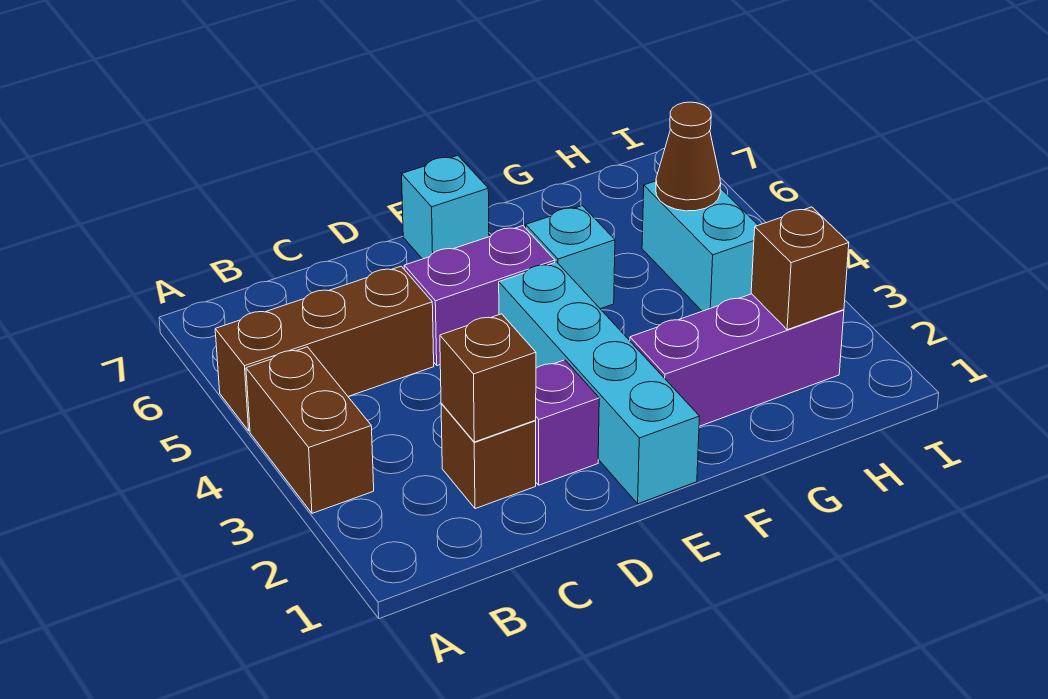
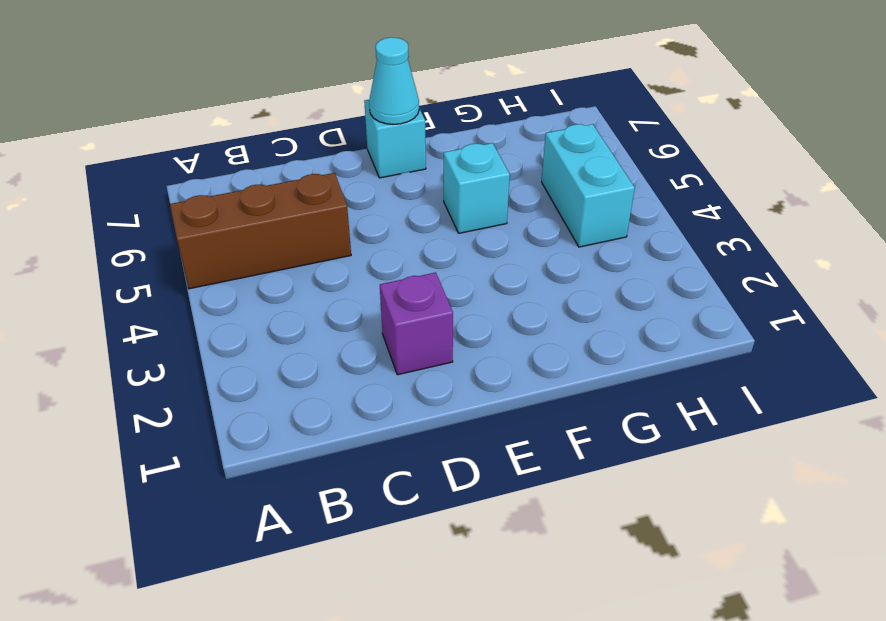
cyan 1x1 cone [369,37,419,124] -> none
none -> brown 1x2 brick [246,347,374,513]
none -> brown 1x1 brick [441,403,536,509]
none -> purple 1x2 brick [404,226,555,365]

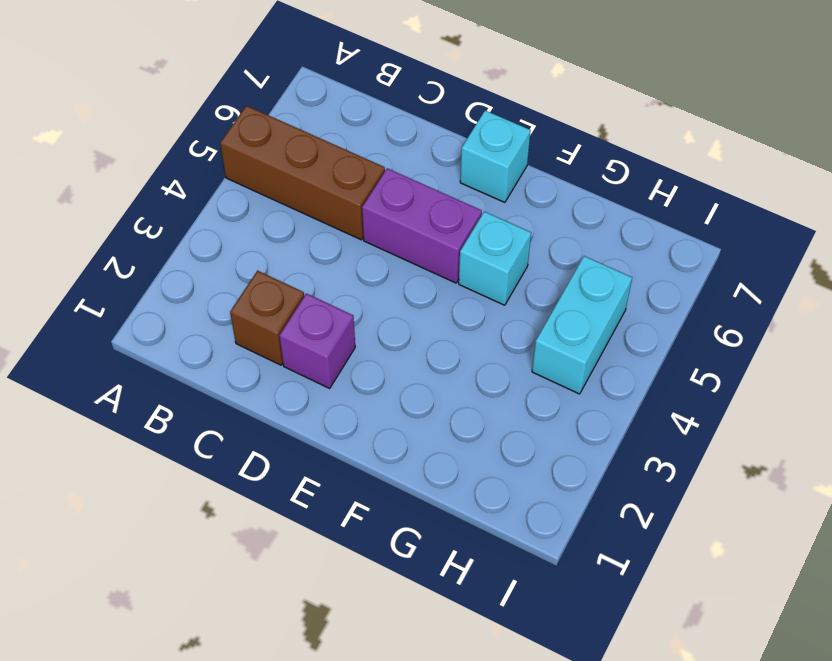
none -> brown 1x2 brick [246,347,374,513]
none -> cyan 1x4 brick [499,262,700,504]
none -> purple 1x3 brick [630,294,844,426]

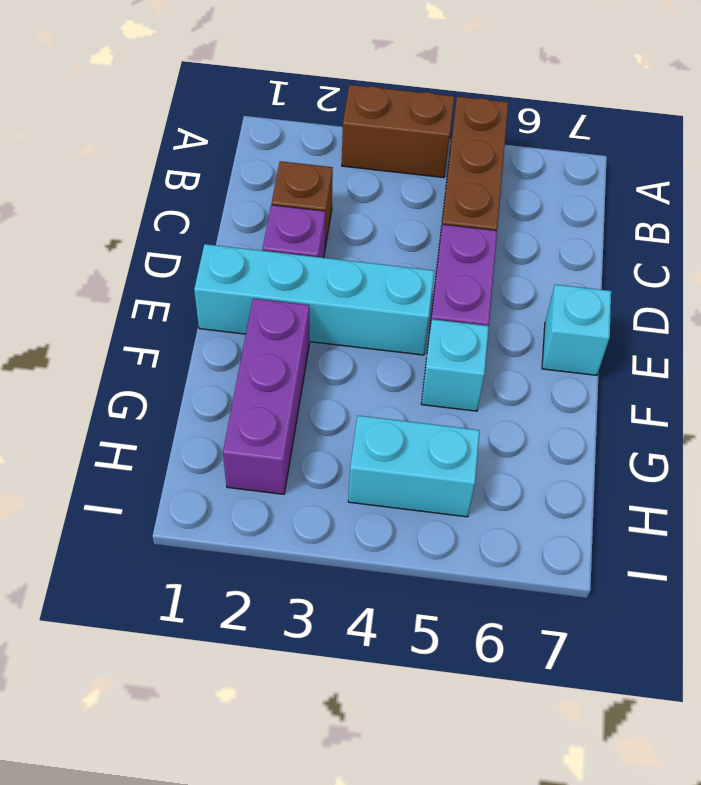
none -> brown 1x1 brick [440,314,536,442]
none -> brown 1x1 brick [751,207,849,330]
none -> brown 1x1 cone [656,102,721,211]

